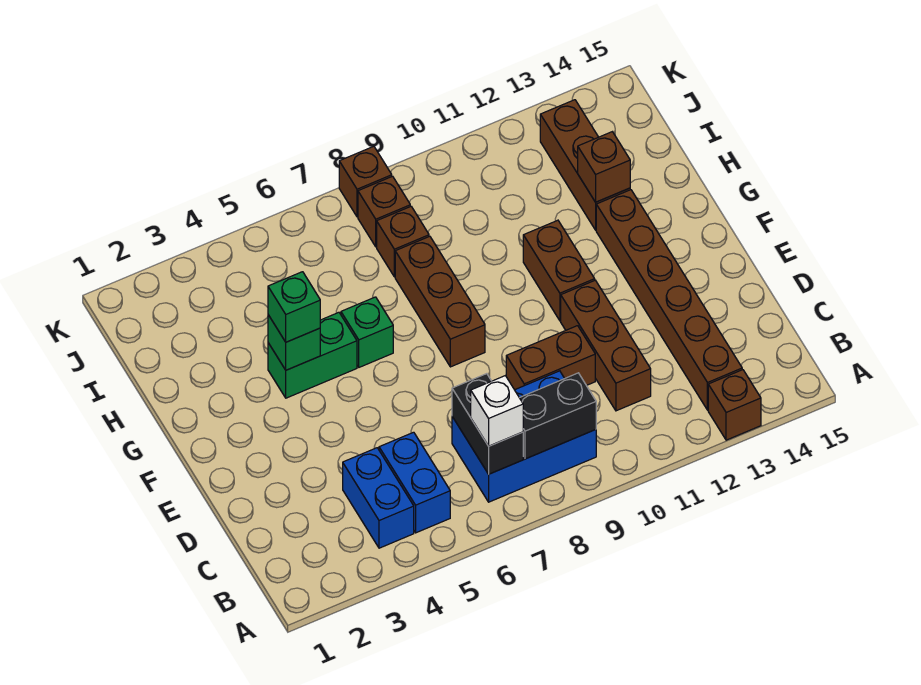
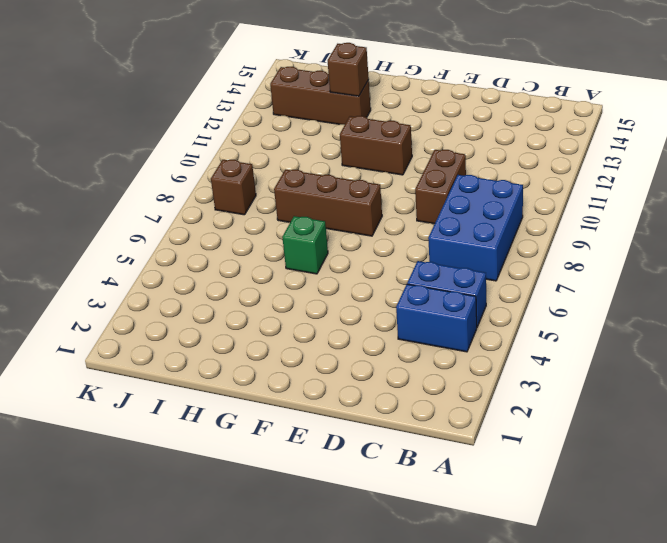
none -> brown 1x1 brick [708,370,761,440]
none -> brown 1x6 brick [596,190,742,410]
none -> brown 1x3 brick [561,280,651,411]

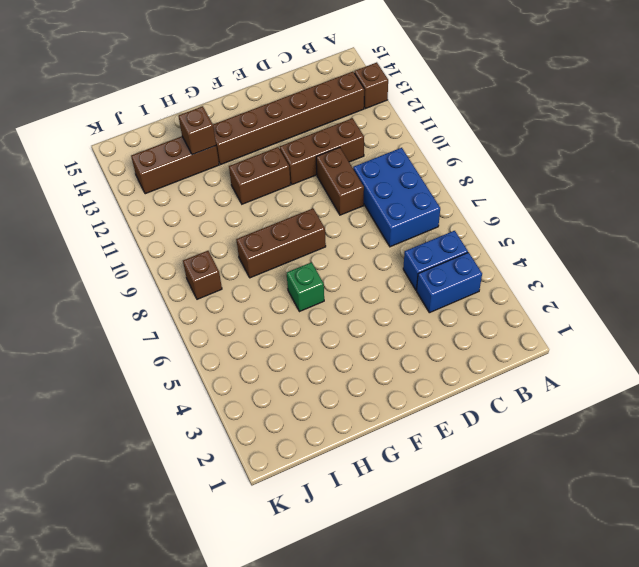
none -> green 1x2 brick [268,312,357,398]
none -> brown 1x1 brick [377,206,429,277]
none -> brown 1x1 brick [339,146,392,217]

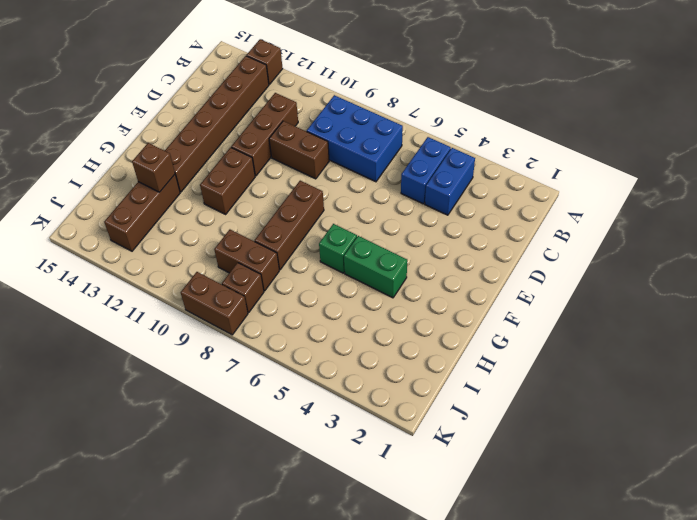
brown 1x2 brick [214,230,279,291] -> brown 1x1 brick [377,206,429,277]
brown 1x2 brick [181,272,248,335] -> brown 1x1 brick [339,146,392,217]
none -> black 1x2 brick [452,374,523,474]
none -> black 1x2 brick [520,373,596,459]
none -> green 1x1 brick [268,315,320,370]

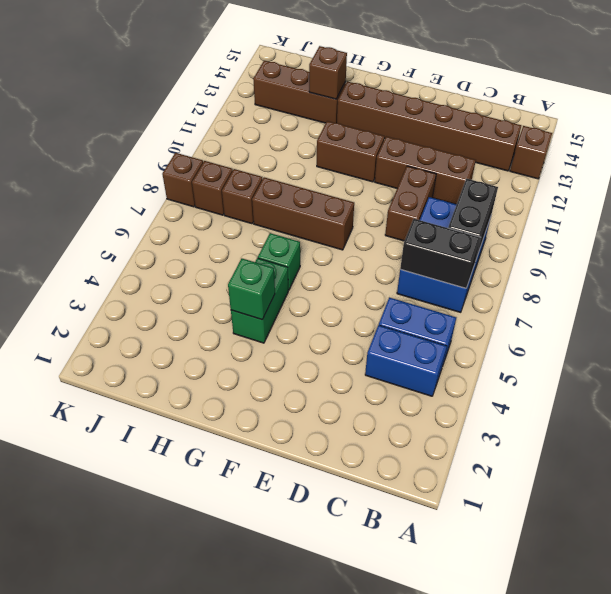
none -> white 1x1 brick [471,376,523,446]
none -> green 1x1 brick [268,272,320,342]

